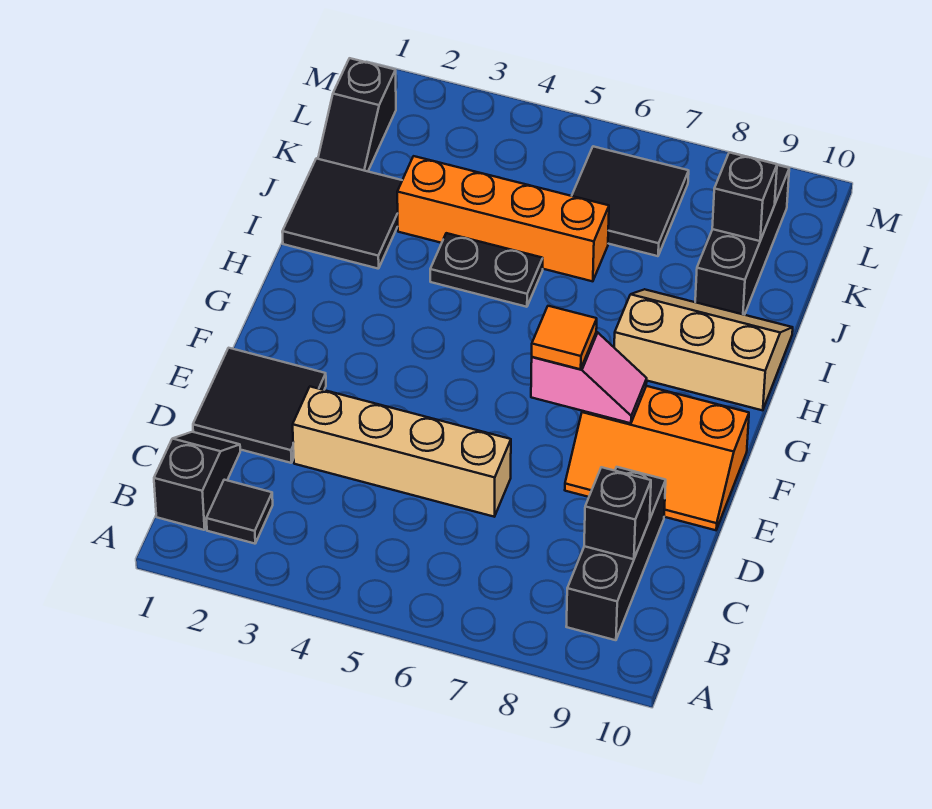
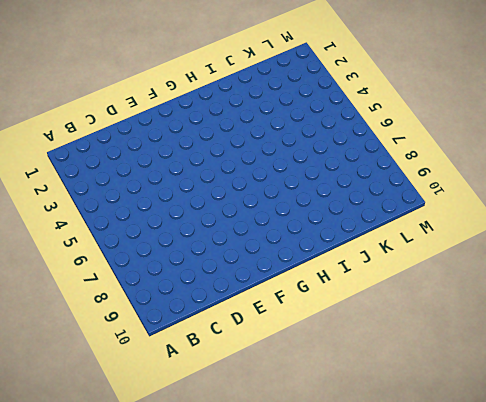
none -> black 1x2 slope [154,432,240,530]
none -> black 1x1 tile [206,480,273,544]
none -> black 1x3 brick [566,467,666,640]

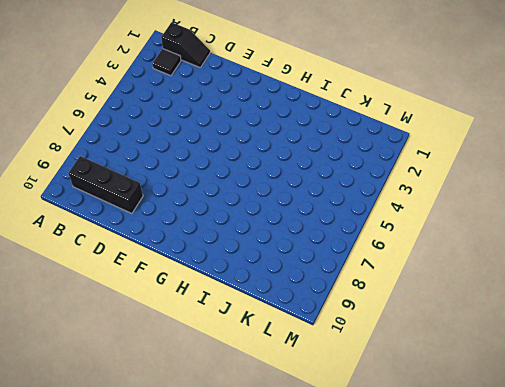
none -> black 2x2 tile [193,348,326,463]
none -> tan 1x4 brick [293,387,511,517]
none -> orange 2x3 slope [565,386,749,530]

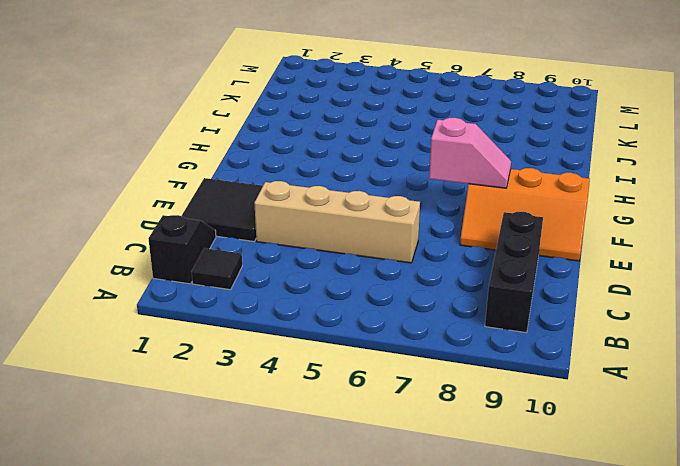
none -> tan 2x3 slope [614,289,793,410]
none -> black 2x2 tile [282,158,402,269]
none -> black 1x2 plate [430,233,543,307]

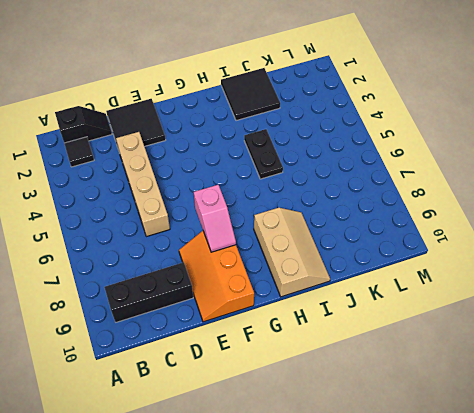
none -> orange 1x4 brick [397,156,609,281]
none -> black 1x3 brick [695,165,789,315]
none -> black 1x2 slope [318,58,396,171]

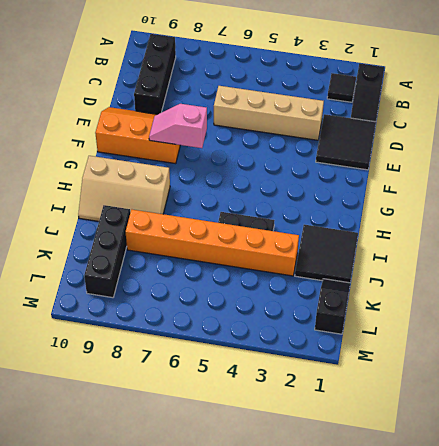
orange 1x6 brick [126,210,299,276] -> orange 1x4 brick [397,156,609,281]
none -> black 2x2 tile [572,146,689,256]
none -> black 1x1 brick [584,467,651,559]
none -> black 1x1 brick [712,152,777,241]

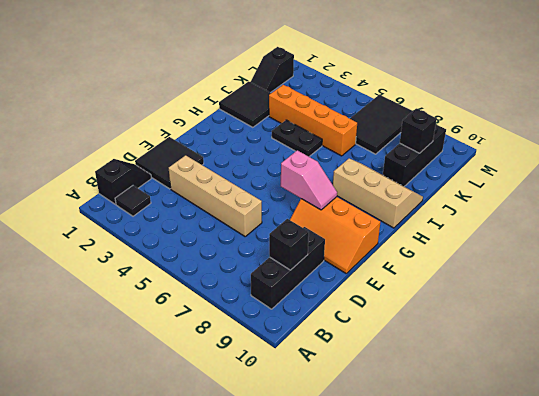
black 2x3 tile [350,95,413,154] -> black 2x2 tile [572,146,689,256]
none -> orange 1x1 tile [532,306,597,369]

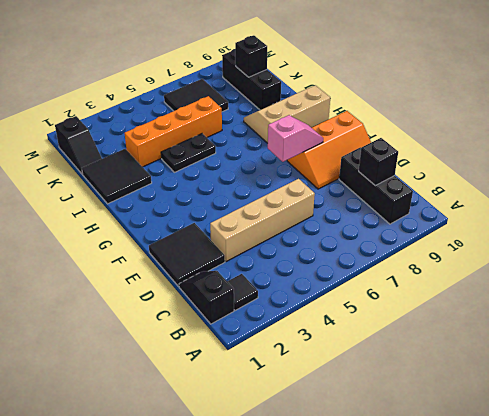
none -> orange 1x1 tile [532,306,597,369]

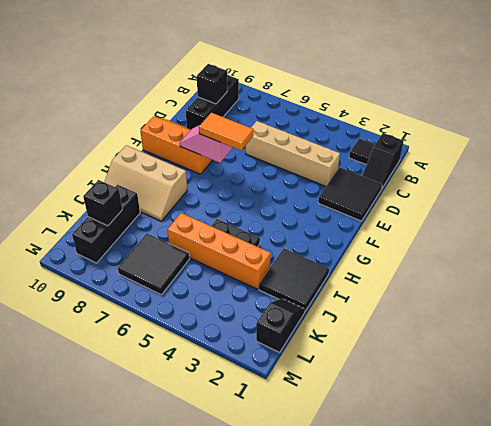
orange 1x2 tile [199,113,253,150] -> orange 1x1 tile [532,306,597,369]

